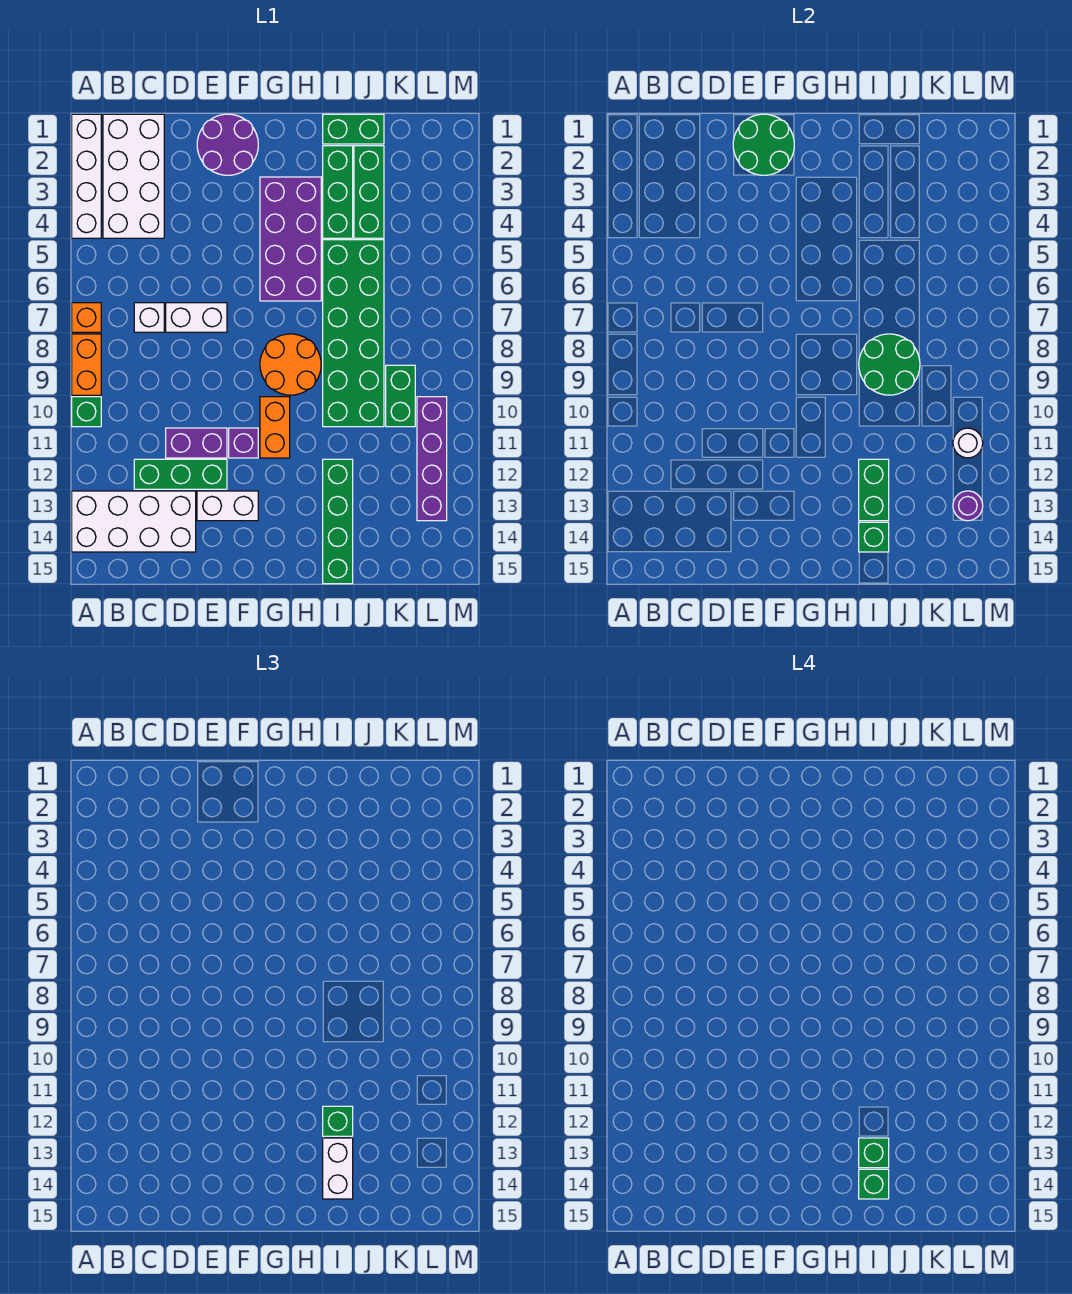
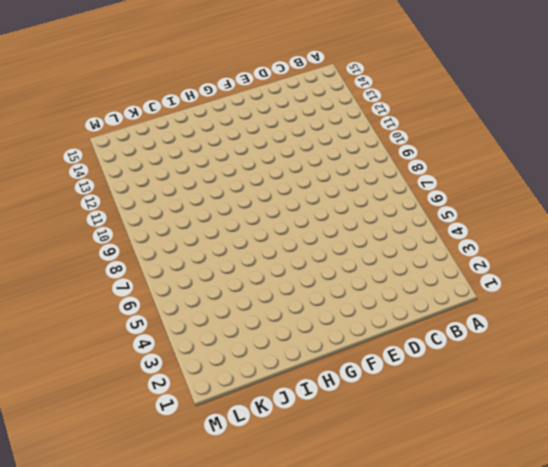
none -> white 1x4 brick [72,114,101,238]
none -> orange 1x1 brick [72,303,101,332]
none -> orange 1x2 brick [72,334,101,395]
none -> green 1x1 brick [72,397,101,427]

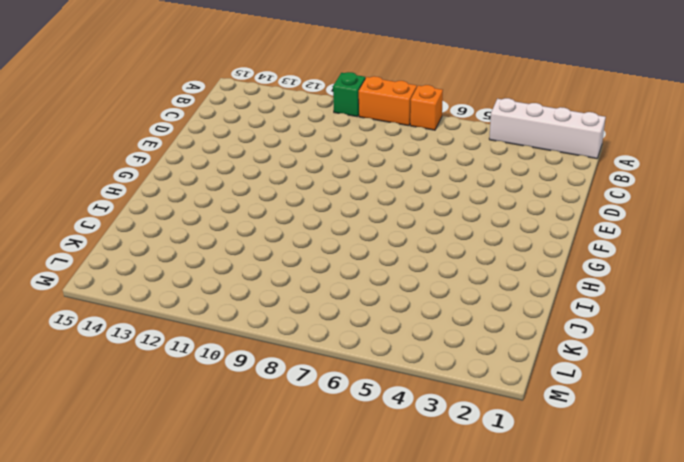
none -> white 2x4 brick [72,491,196,552]
none -> white 2x4 brick [103,114,164,238]
none -> white 1x1 brick [134,303,164,332]
none -> green 1x3 brick [134,459,227,489]

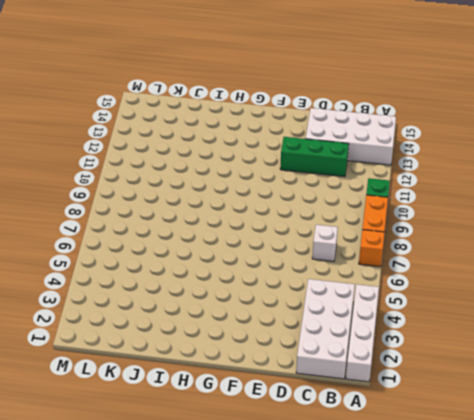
none -> white 1x2 brick [166,303,227,332]
none -> purple 1x2 brick [166,428,227,458]
none -> purple 2x2 round brick [197,114,258,175]
none -> white 1x2 brick [197,491,258,521]

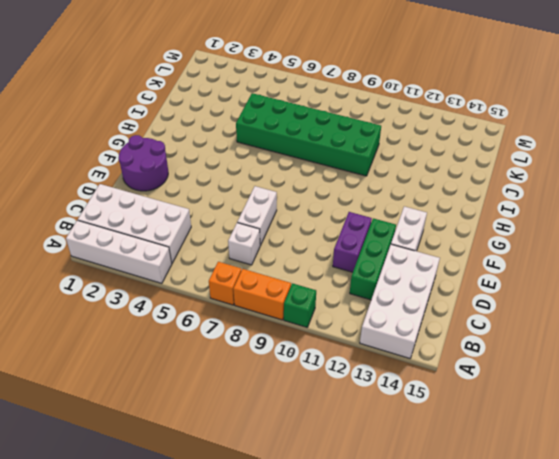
none -> purple 1x1 brick [229,428,258,458]
none -> purple 2x4 brick [260,177,321,301]
none -> orange 2x2 round brick [260,334,321,395]
none -> orange 1x2 brick [260,397,290,458]

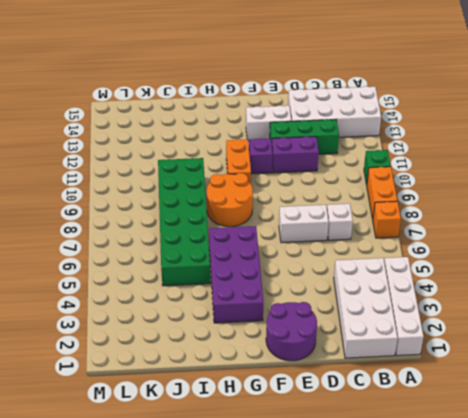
none -> green 1x2 brick [323,114,384,144]
none -> green 1x3 brick [323,146,353,238]
none -> green 1x4 brick [323,459,353,584]
none -> green 1x3 brick [354,146,384,238]

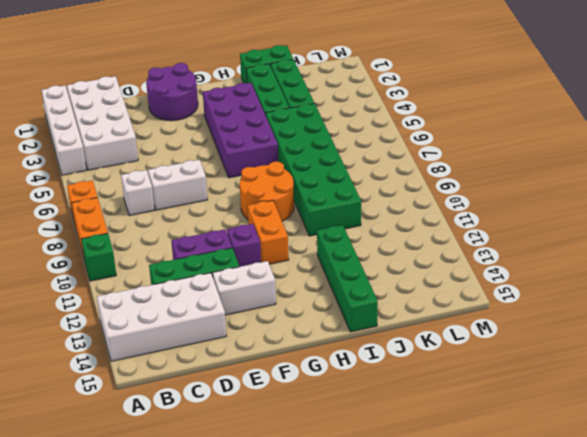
none -> green 1x2 brick [386,365,415,427]
none -> purple 1x4 brick [417,397,447,521]
none -> green 2x2 round brick [733,114,794,175]
none -> green 2x2 round brick [859,334,920,395]

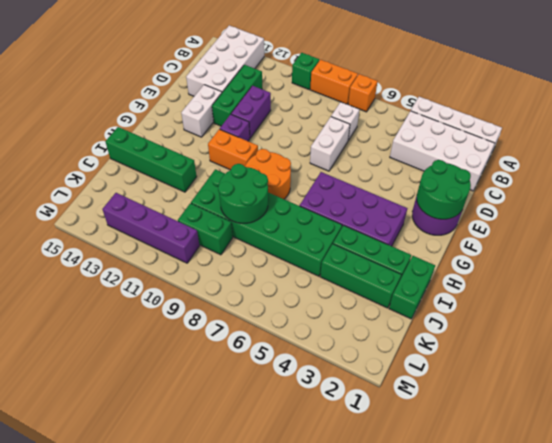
none -> green 1x2 brick [859,459,889,521]
none -> green 1x1 brick [859,522,889,552]
none -> white 1x1 round brick [953,428,983,458]
none -> purple 1x1 round brick [953,491,983,521]

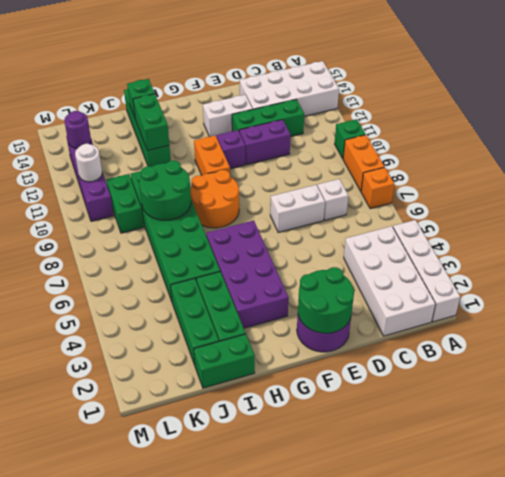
none -> green 1x1 brick [323,1106,353,1136]
none -> white 1x2 brick [323,1138,353,1199]
none -> green 1x1 brick [859,1138,889,1168]
none -> green 1x1 brick [859,1169,889,1199]

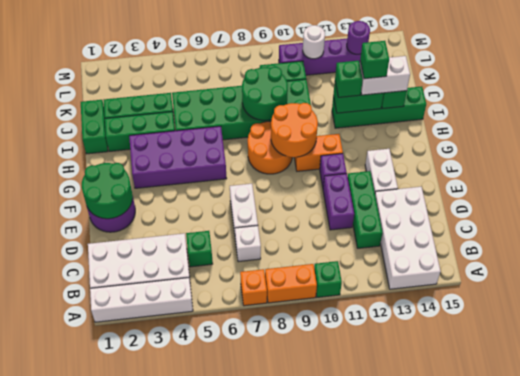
green 1x1 brick [186,231,213,267] -> green 1x1 brick moved to [859,1169,889,1199]
orange 2x2 round brick [271,103,318,157] -> none

